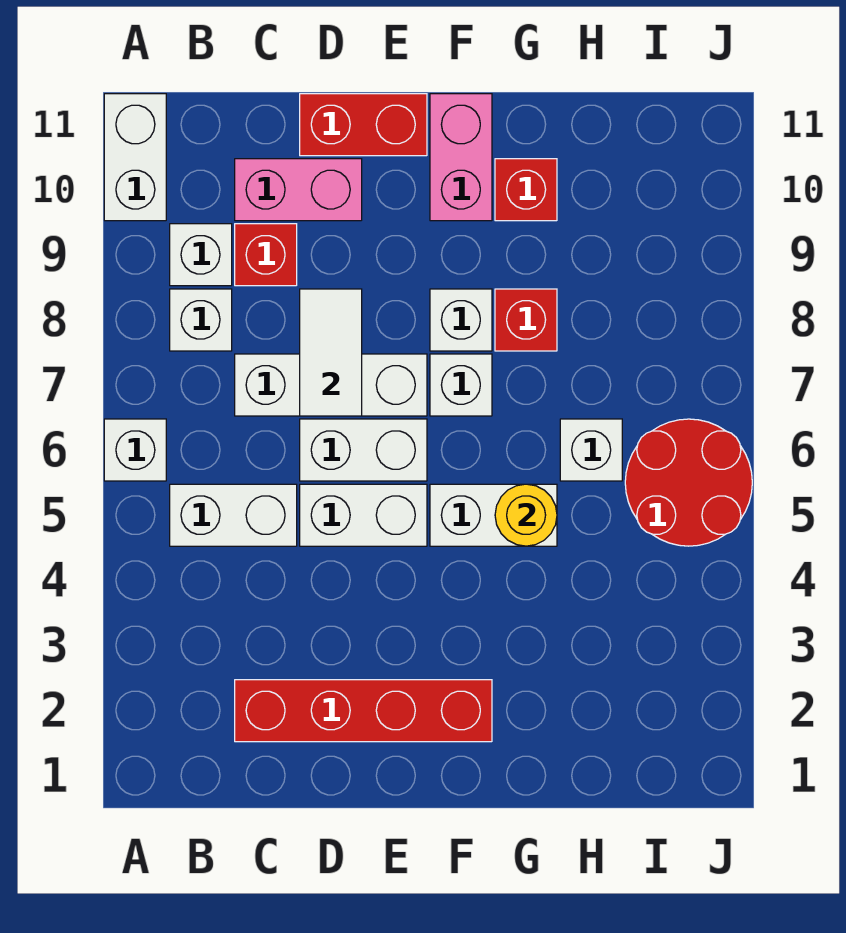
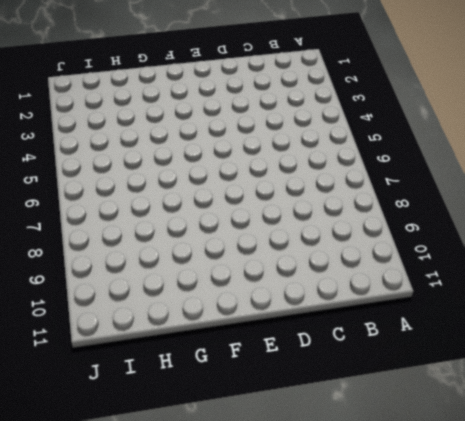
none -> white 1x1 brick [104,419,166,481]
none -> white 1x2 brick [104,94,166,221]
none -> white 1x2 brick [170,484,297,546]

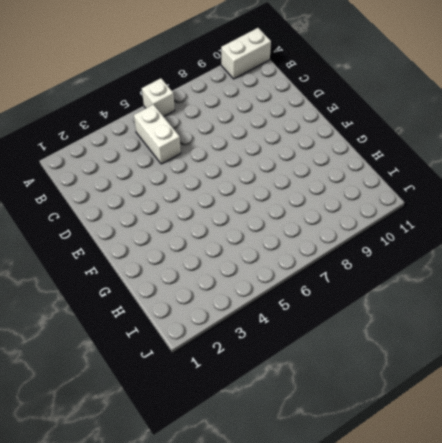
none -> white 1x1 brick [170,289,232,351]
none -> white 1x1 brick [170,224,232,286]
none -> red 1x4 brick [235,680,492,742]

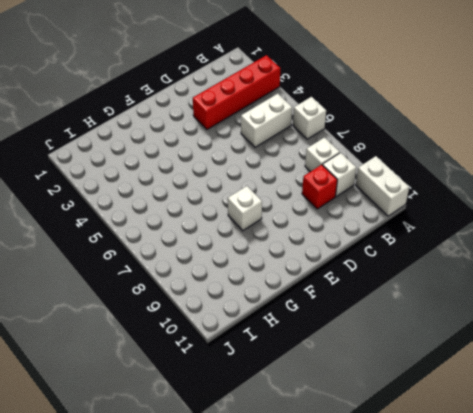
red 1x4 brick [193,55,280,129] -> red 1x4 brick moved to [235,680,492,742]
none -> white 1x3 brick [235,354,427,416]
none -> pink 1x2 brick [235,159,362,221]
none -> white 1x2 brick [300,484,427,546]

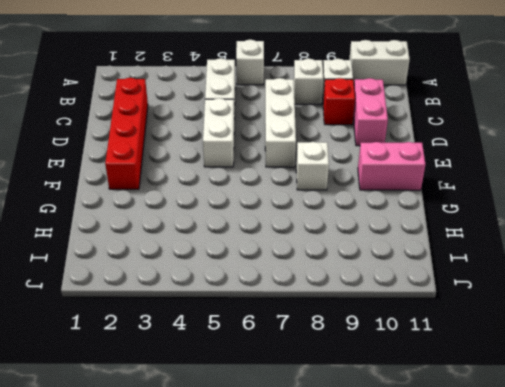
none -> white 1x2 brick [300,419,427,481]
none -> red 1x2 brick [300,94,427,156]
none -> white 1x2 brick [430,484,557,546]

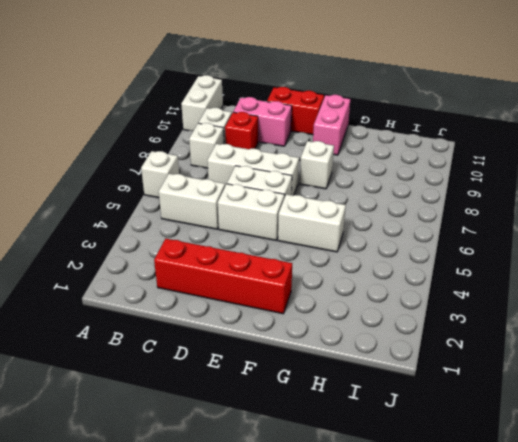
none -> white 1x1 brick [430,354,492,416]
none -> red 1x1 brick [495,289,557,351]
none -> red 1x1 brick [495,159,557,221]

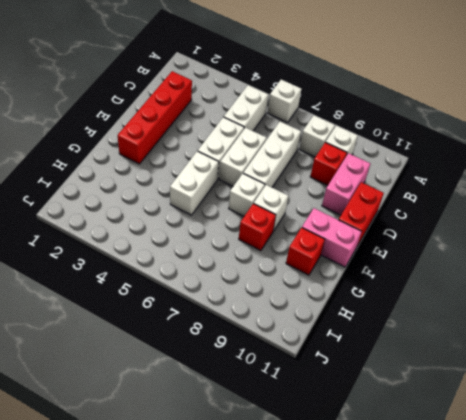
none -> white 1x2 brick [104,94,166,221]
none -> white 1x1 brick [560,419,622,481]
none -> red 2x2 round brick [625,419,752,546]

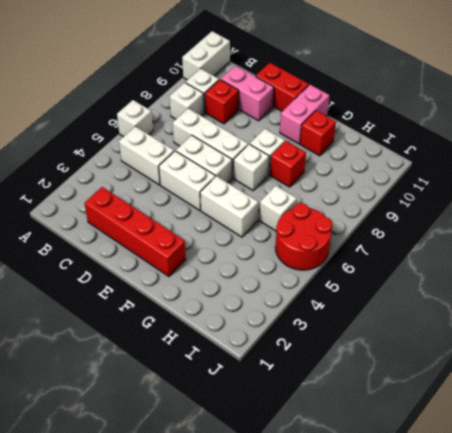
none -> white 1x2 tile [300,289,362,416]
none -> yellow 1x1 round brick [495,484,557,546]

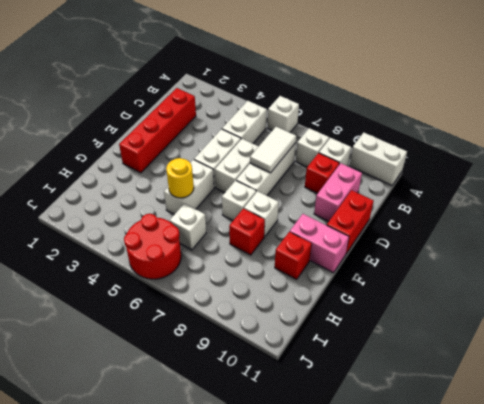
white 1x2 tile [250,127,296,173] -> white 1x2 tile turned to [300,289,362,416]

